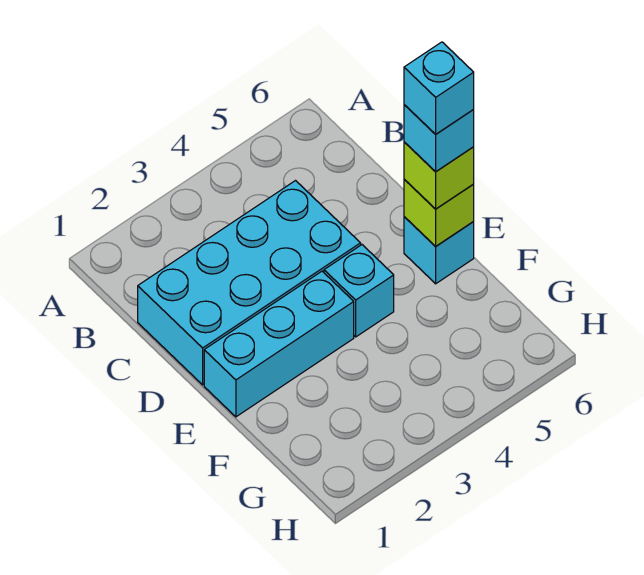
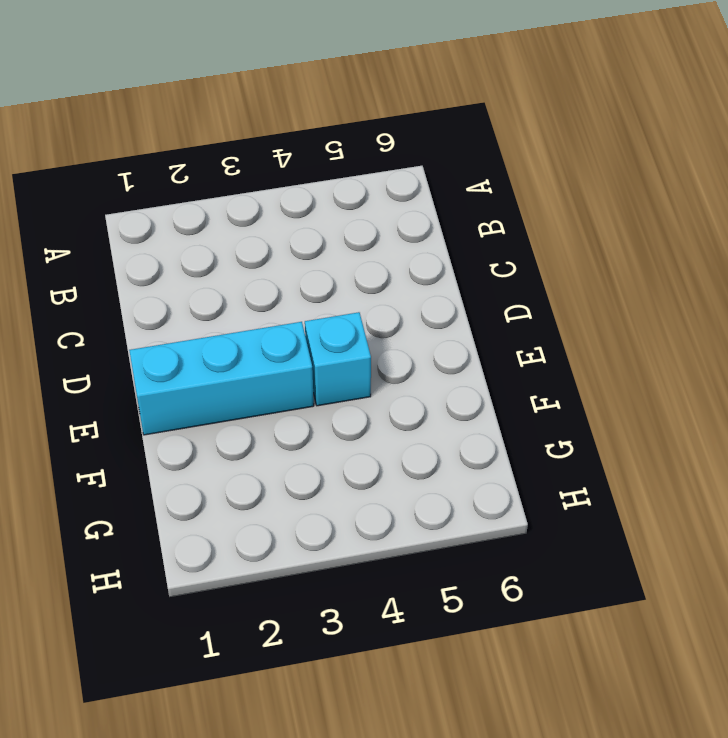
none -> cyan 2x4 brick [138,181,361,385]
none -> cyan 1x1 brick [404,217,474,284]

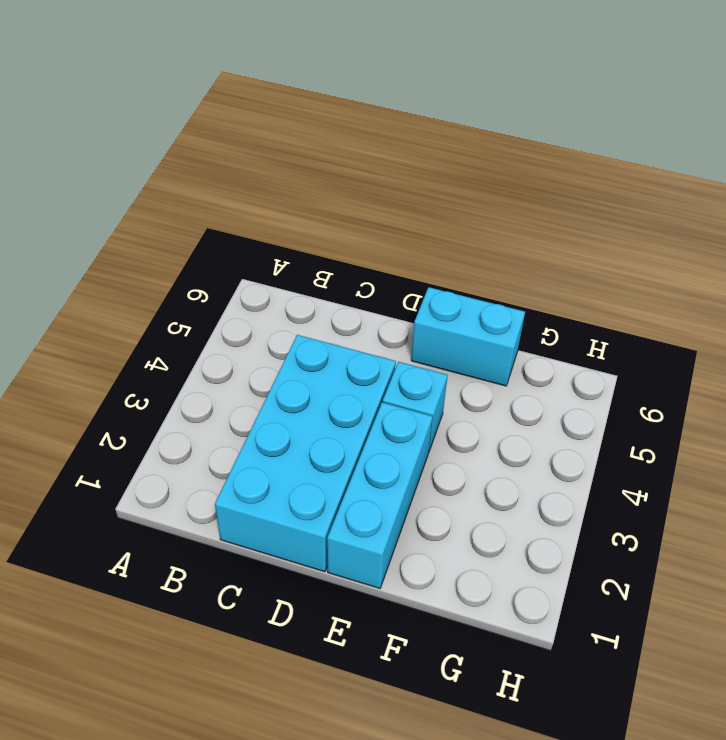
cyan 1x2 brick [411,287,525,386] -> cyan 1x1 brick [404,217,474,284]
none -> lime 1x1 brick [404,179,474,246]
none -> lime 1x1 brick [404,142,474,209]

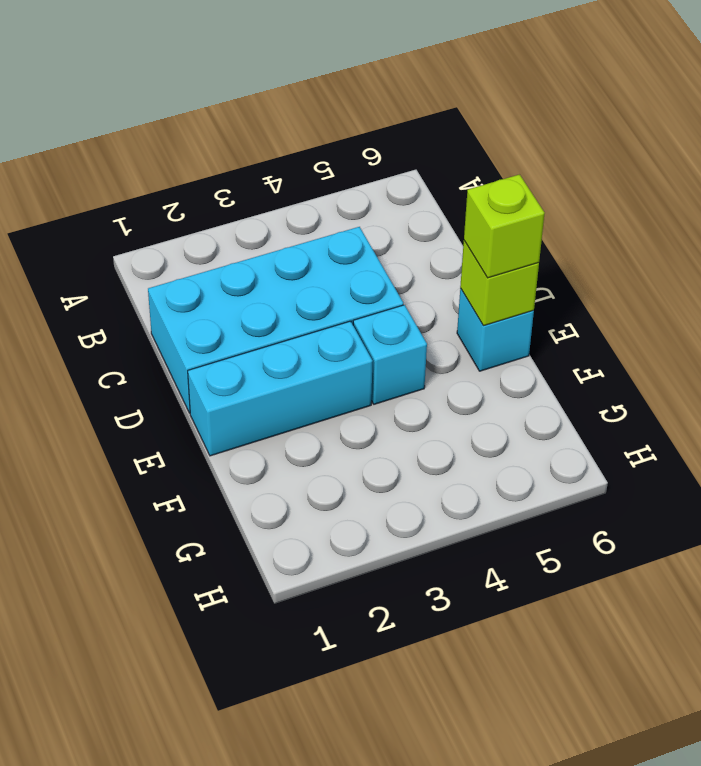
none -> cyan 1x1 brick [404,105,474,172]
none -> cyan 1x1 brick [404,42,474,134]

